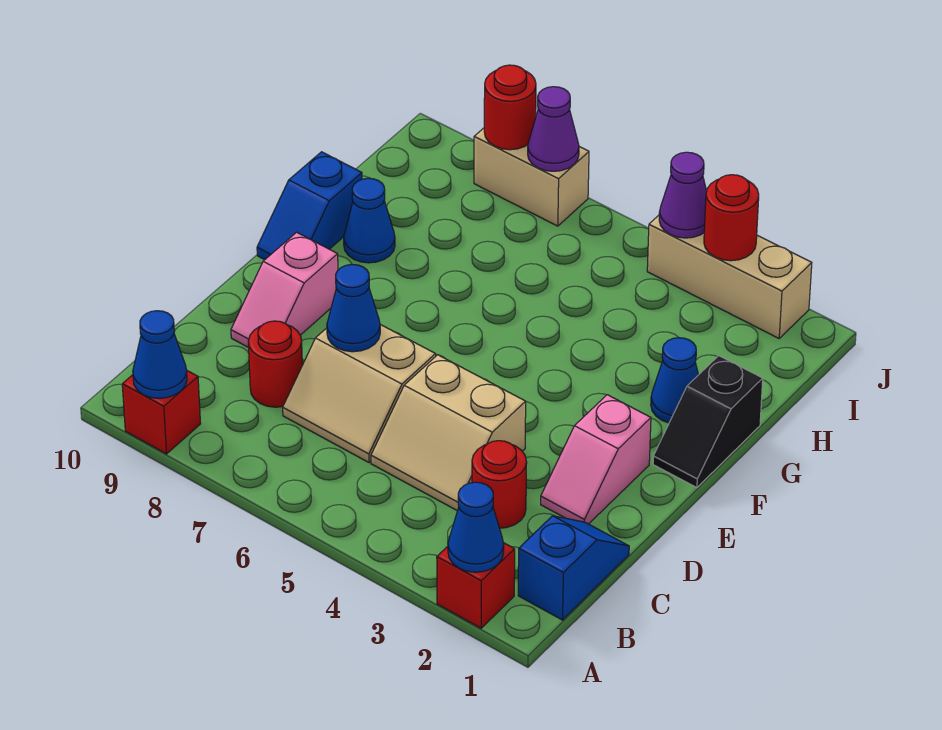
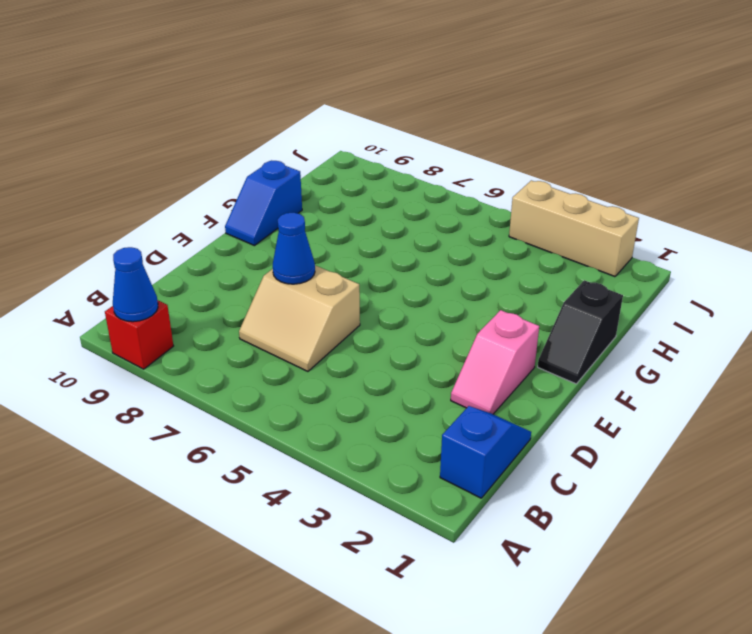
none -> red 1x1 brick [437,543,515,628]
none -> red 1x1 round brick [472,441,527,528]
none -> tan 2x2 slope [371,355,526,511]

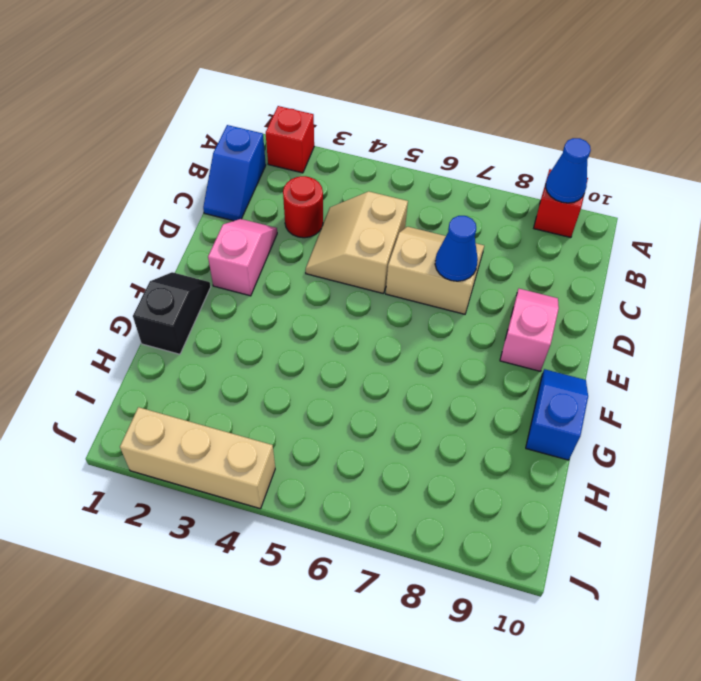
tan 2x2 slope [306,192,408,294] -> tan 2x2 slope turned to [371,355,526,511]
none -> red 1x1 round brick [248,321,302,407]
none -> blue 1x1 cone [651,338,698,423]
none -> blue 1x1 cone [344,178,395,263]

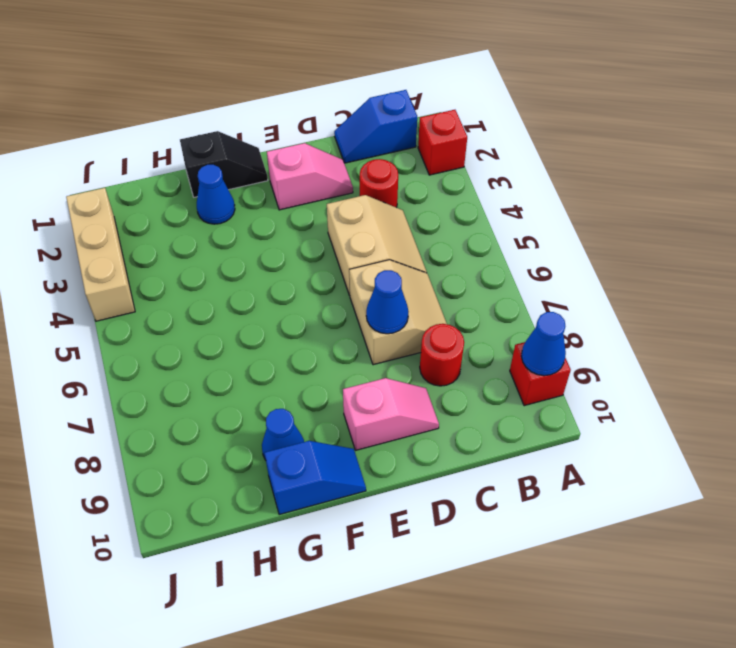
none -> tan 1x2 brick [474,128,589,226]
none -> blue 1x1 cone [448,482,504,572]
none -> red 1x1 round brick [704,175,759,261]

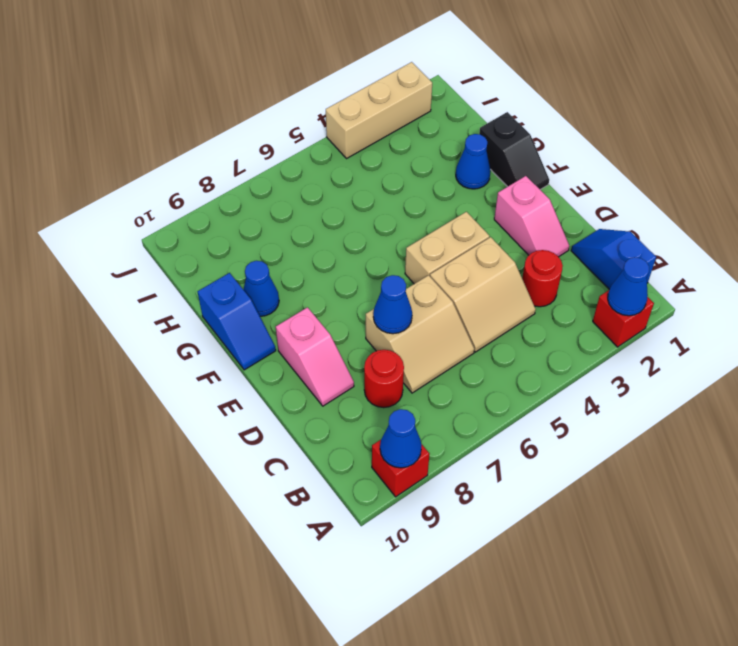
tan 1x2 brick [405,212,489,284] -> tan 1x2 brick moved to [474,128,589,226]
none -> red 1x1 round brick [704,175,759,261]
none -> purple 1x1 cone [659,152,707,238]
none -> purple 1x1 cone [528,87,579,171]

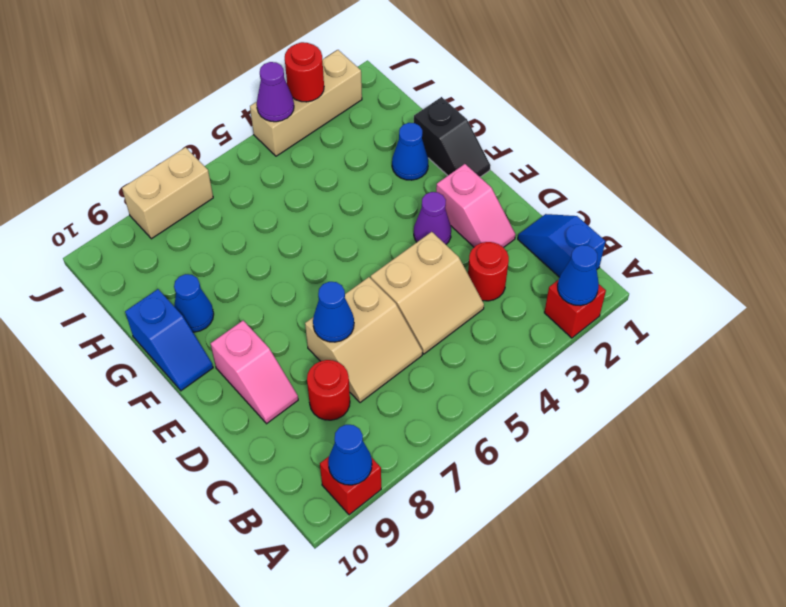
purple 1x1 cone [414,192,451,244] -> purple 1x1 cone moved to [528,87,579,171]
none -> red 1x1 round brick [484,65,536,150]

